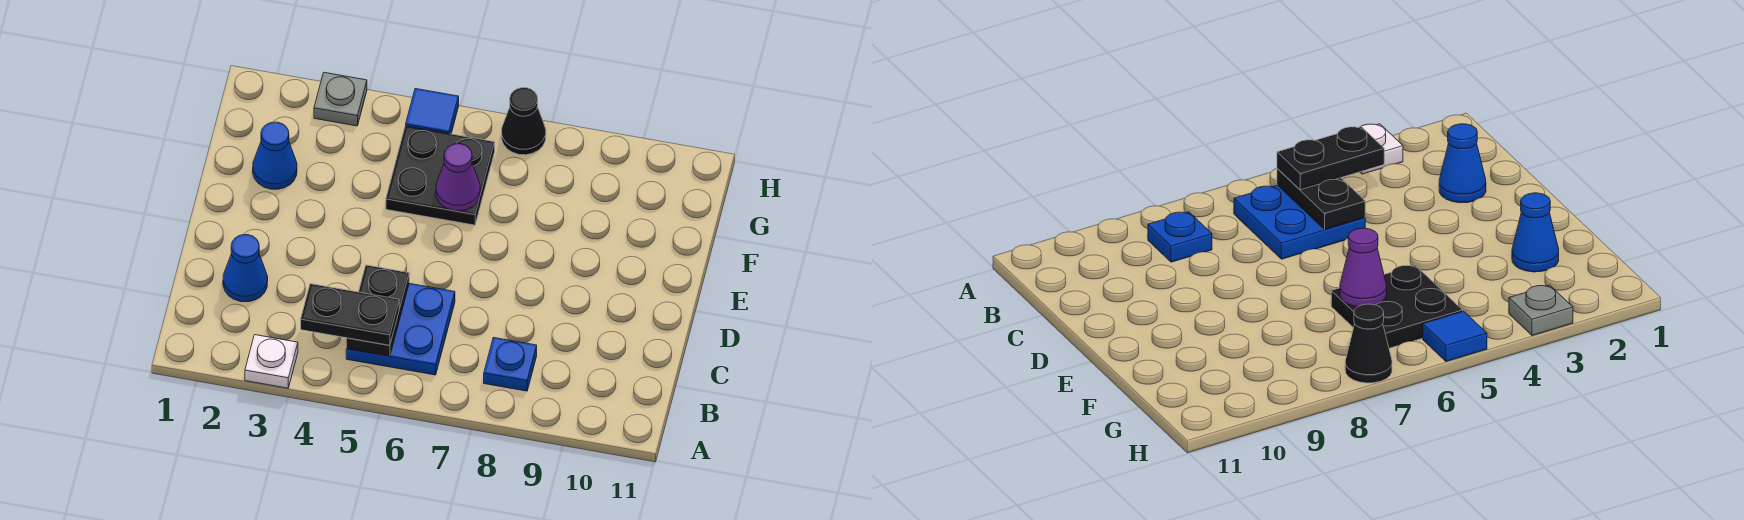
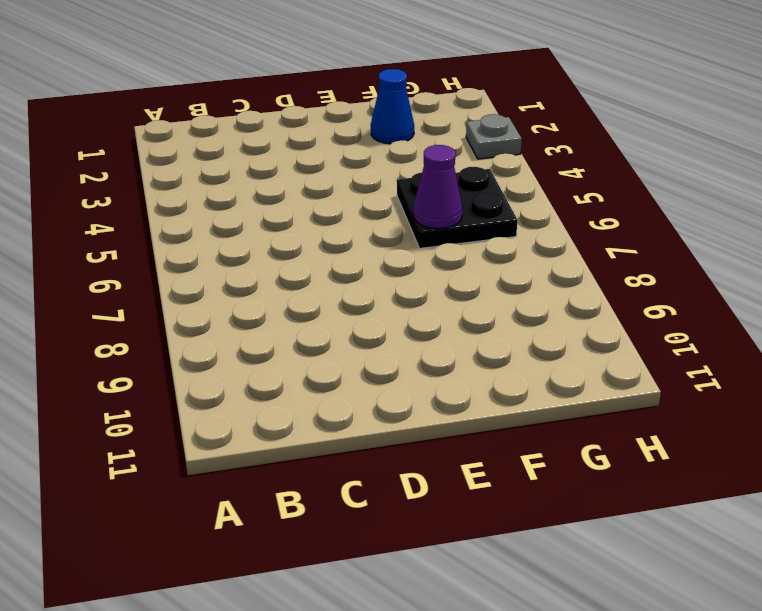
none -> white 1x1 plate [245,335,298,388]
none -> blue 2x2 plate [346,284,455,375]
none -> blue 1x1 plate [484,338,537,391]

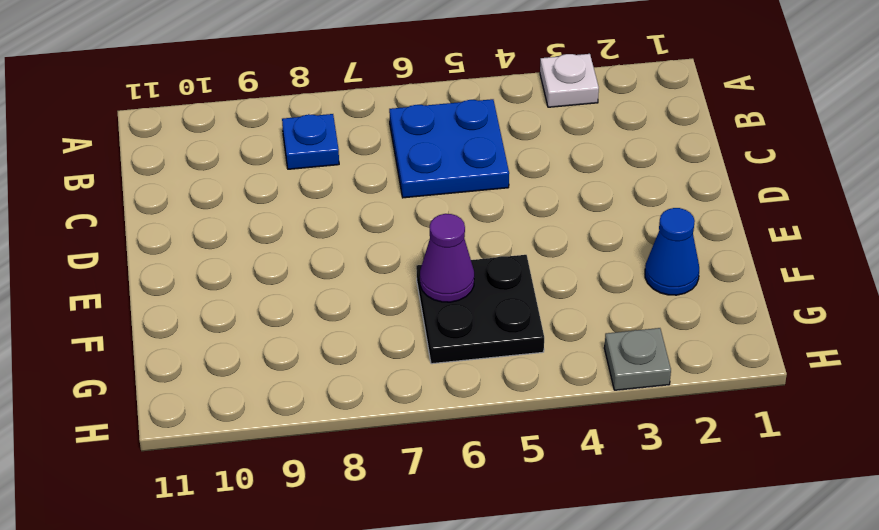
none -> blue 1x1 cone [223,235,268,302]
none -> blue 1x1 tile [406,89,459,134]
none -> black 1x1 cone [502,88,546,155]

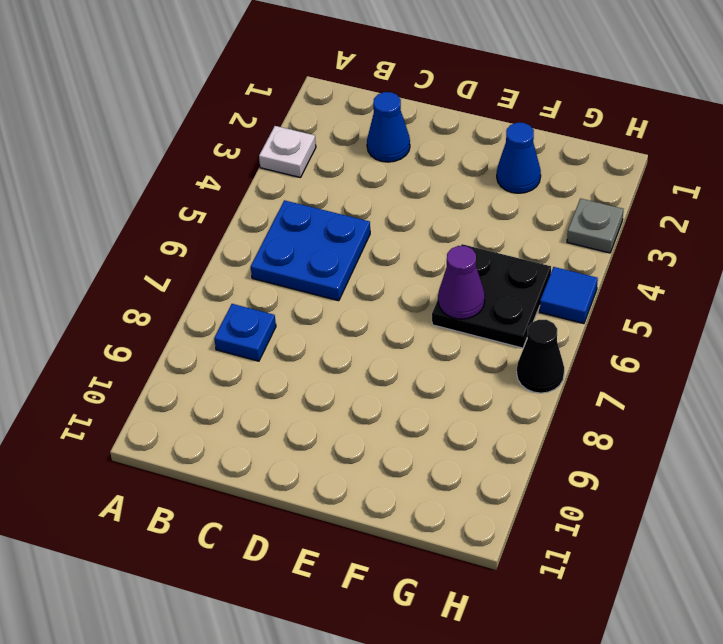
none -> black 1x2 plate [346,265,409,356]
none -> black 1x2 plate [301,284,399,345]

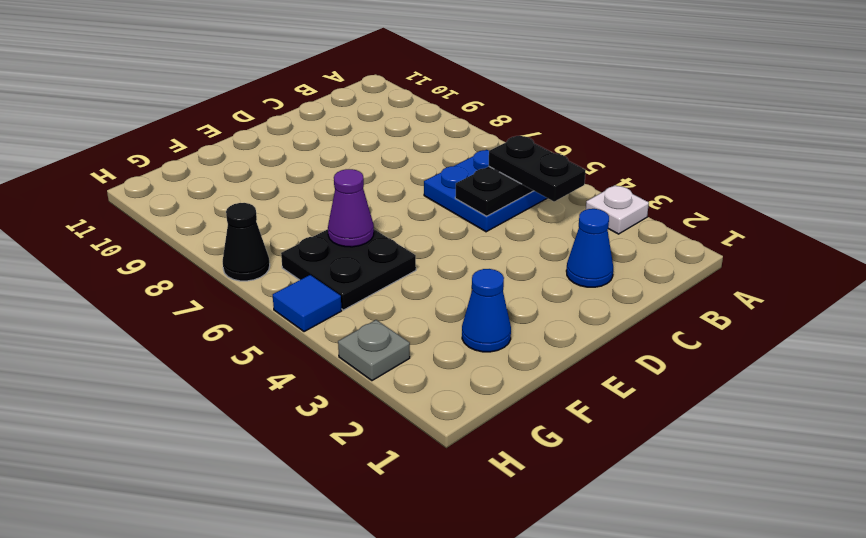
none -> blue 1x1 plate [484,338,537,391]

